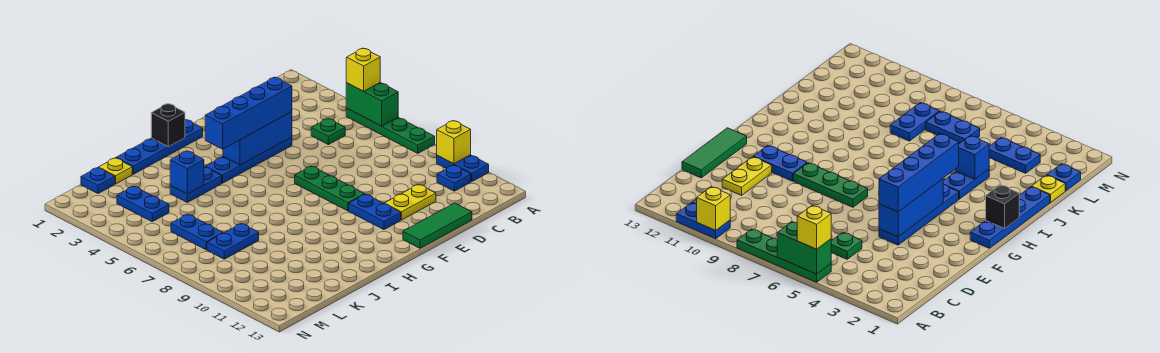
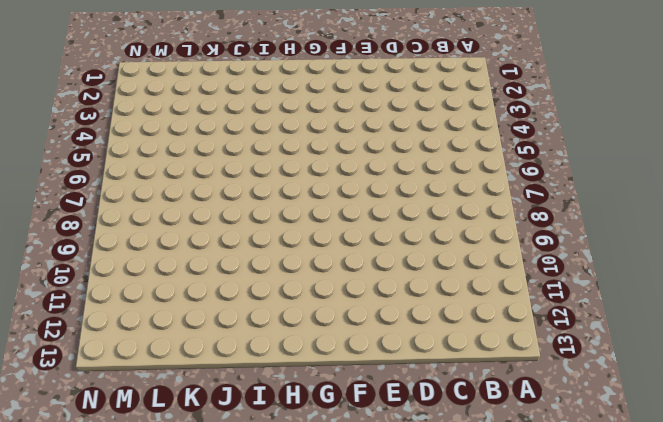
none -> green 1x4 plate [346,109,435,153]
none -> blue 1x2 plate [437,155,489,182]
none -> blue 1x1 plate [437,165,471,191]

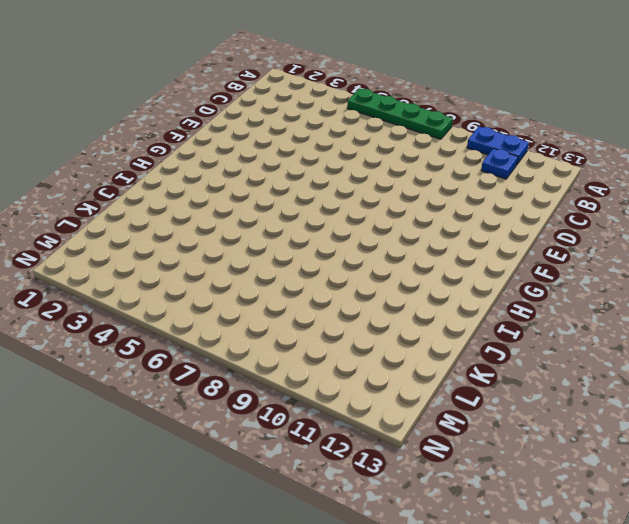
none -> green 1x1 plate [311,119,345,145]
none -> yellow 1x2 plate [384,184,436,220]
none -> green 1x3 tile [403,203,472,248]

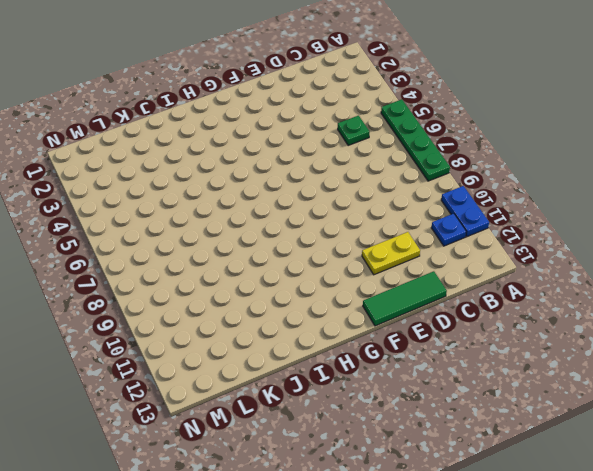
none -> blue 1x4 plate [206,137,292,183]
none -> green 1x3 plate [295,166,365,211]
none -> blue 1x2 plate [349,194,401,230]

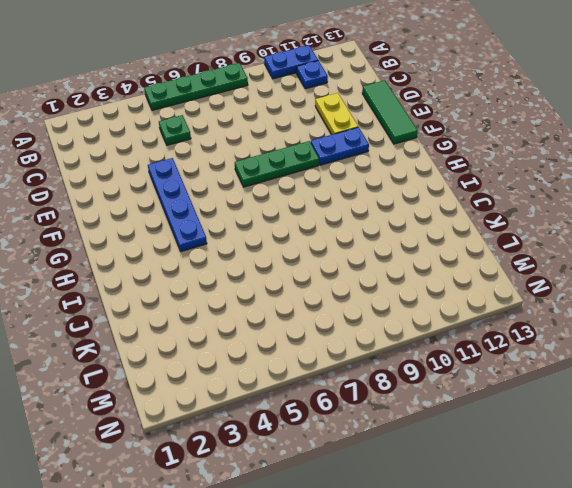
none -> blue 1x4 plate [116,120,203,174]
none -> blue 1x2 plate [170,167,222,202]
none -> yellow 1x1 plate [98,158,132,184]

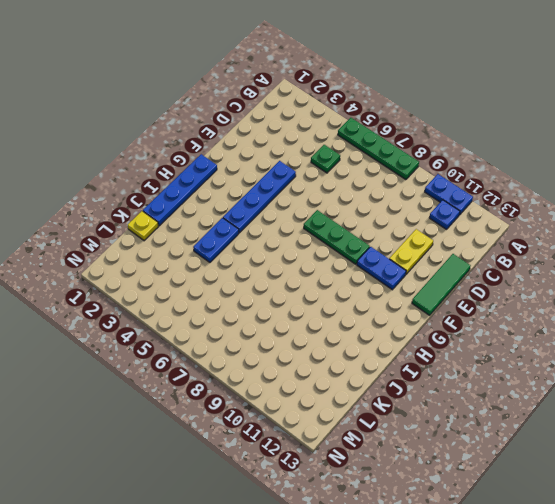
none -> blue 1x2 plate [207,224,259,259]
none -> blue 1x1 plate [81,168,115,194]
none -> blue 1x2 plate [117,186,169,222]

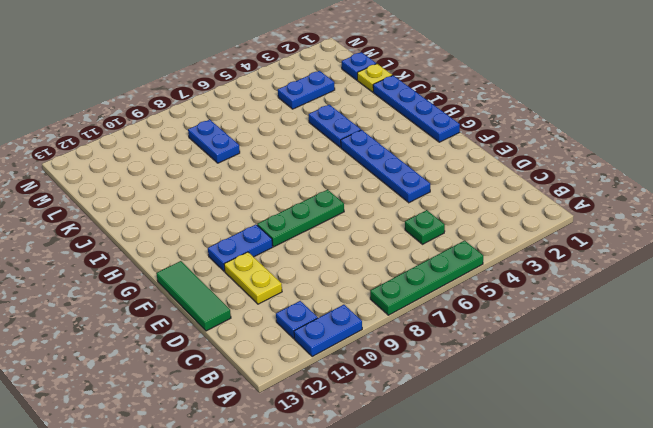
none -> blue 1x2 plate [171,214,223,250]
none -> green 1x2 brick [346,83,398,126]
none -> yellow 1x1 brick [437,121,471,164]

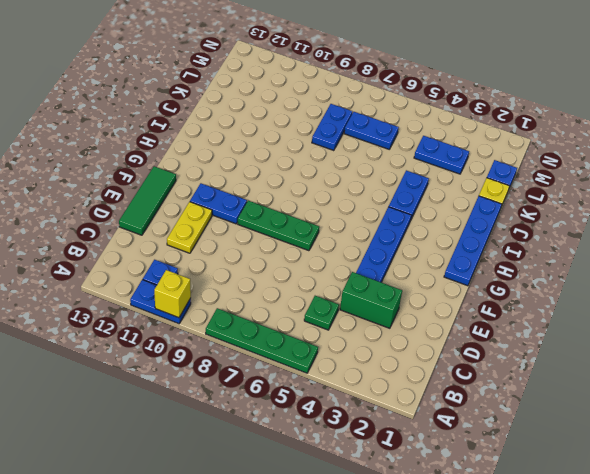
green 1x2 brick [340,272,402,328] -> green 1x2 brick moved to [346,83,398,126]
none -> blue 1x3 brick [223,112,292,165]
none -> black 1x1 brick [151,104,185,147]
none -> blue 1x1 brick [170,151,204,194]

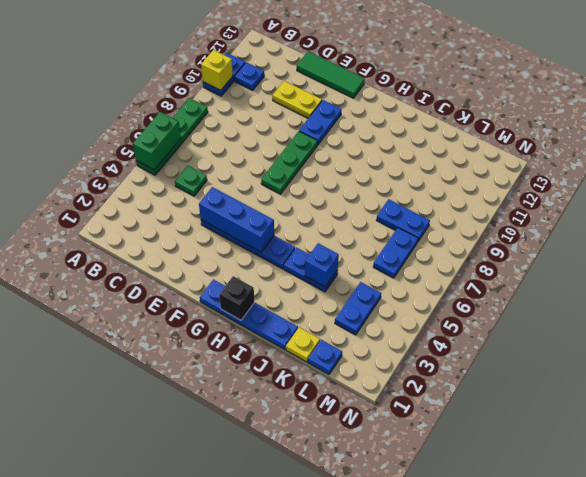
none -> yellow 1x1 brick [346,48,380,91]
none -> blue 1x4 brick [205,77,292,149]

